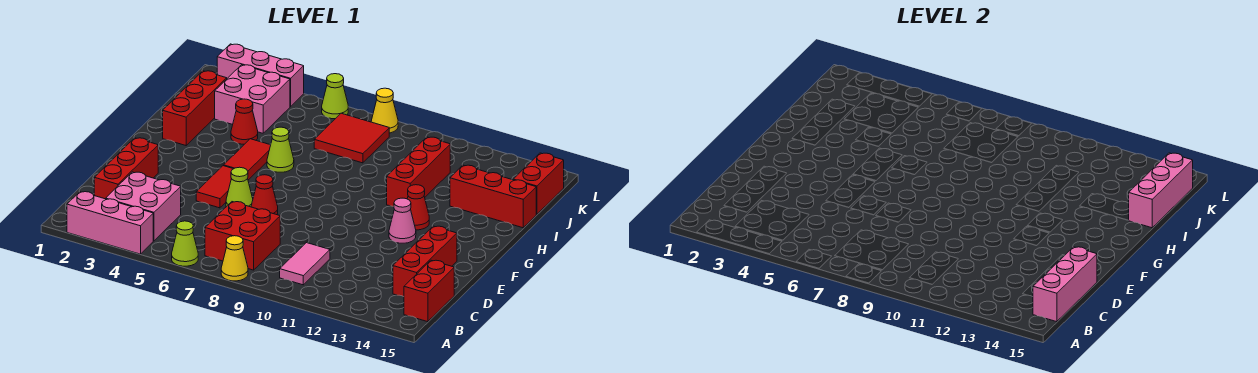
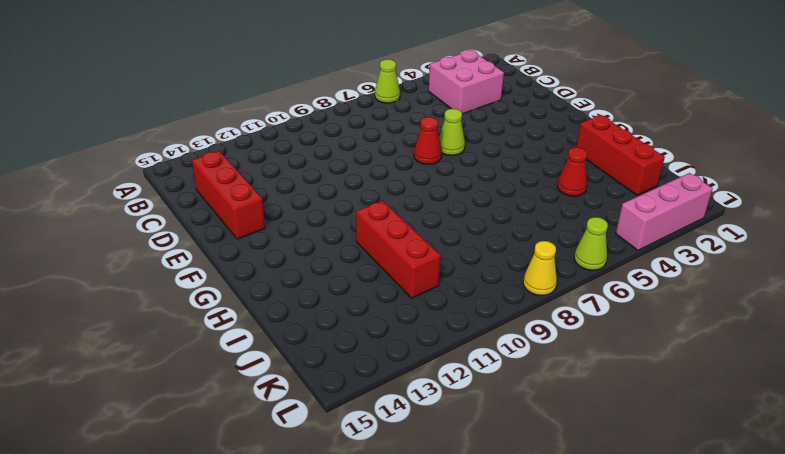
none -> pink 1x3 brick [67,192,153,254]
none -> yellow 1x1 cone [221,236,248,281]
none -> red 2x2 brick [205,202,280,270]

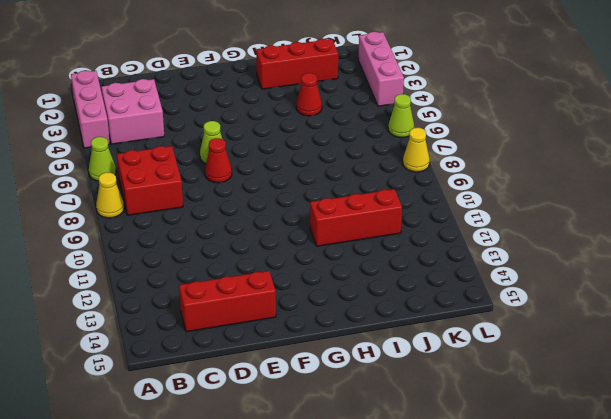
none -> pink 1x2 tile [280,243,330,285]
none -> red 1x2 brick [404,260,454,322]
none -> red 1x3 brick [94,138,158,199]

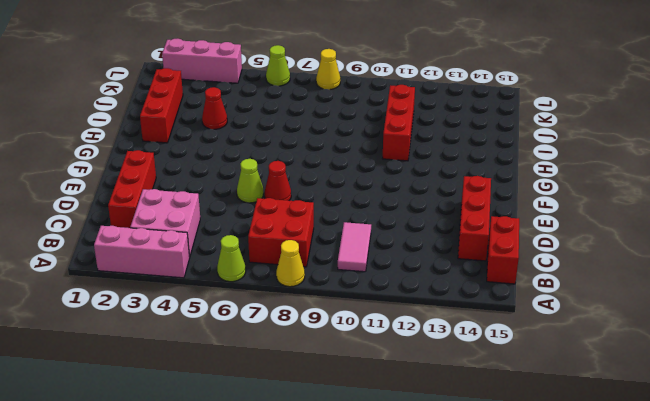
none -> red 1x2 tile [196,166,233,208]
none -> pink 1x1 cone [389,198,416,243]
none -> red 1x2 tile [224,139,271,180]

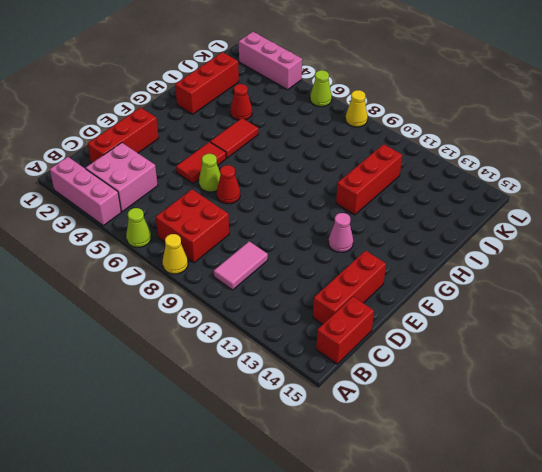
none -> red 1x1 cone [407,185,429,230]
none -> lime 1x1 cone [267,127,294,172]
none -> red 1x3 brick [450,165,536,228]

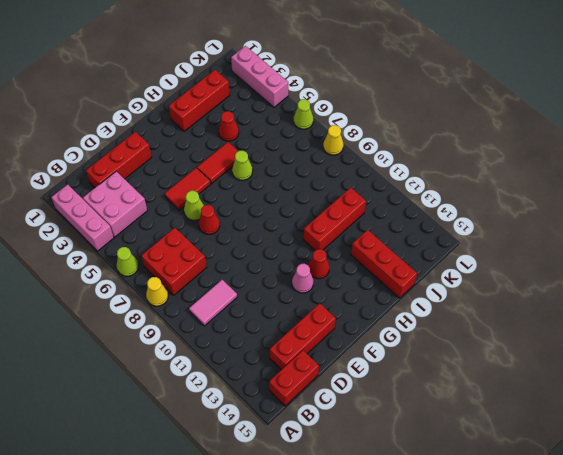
none -> pink 2x2 brick [215,65,290,133]
none -> red 2x2 tile [314,113,389,163]
none -> red 1x2 brick [513,153,564,214]

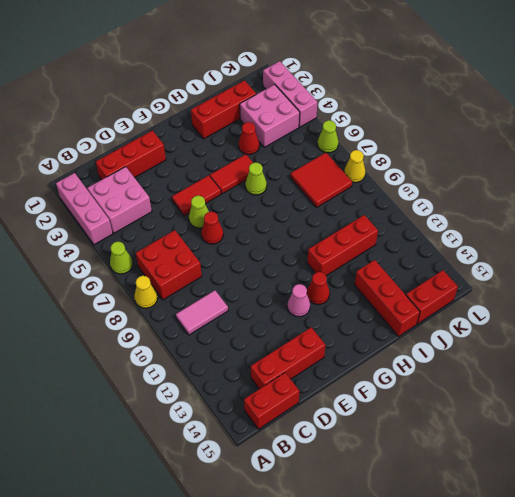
none -> pink 1x3 brick [1033,247,1097,322]
none -> pink 1x3 brick [1128,153,1193,228]

